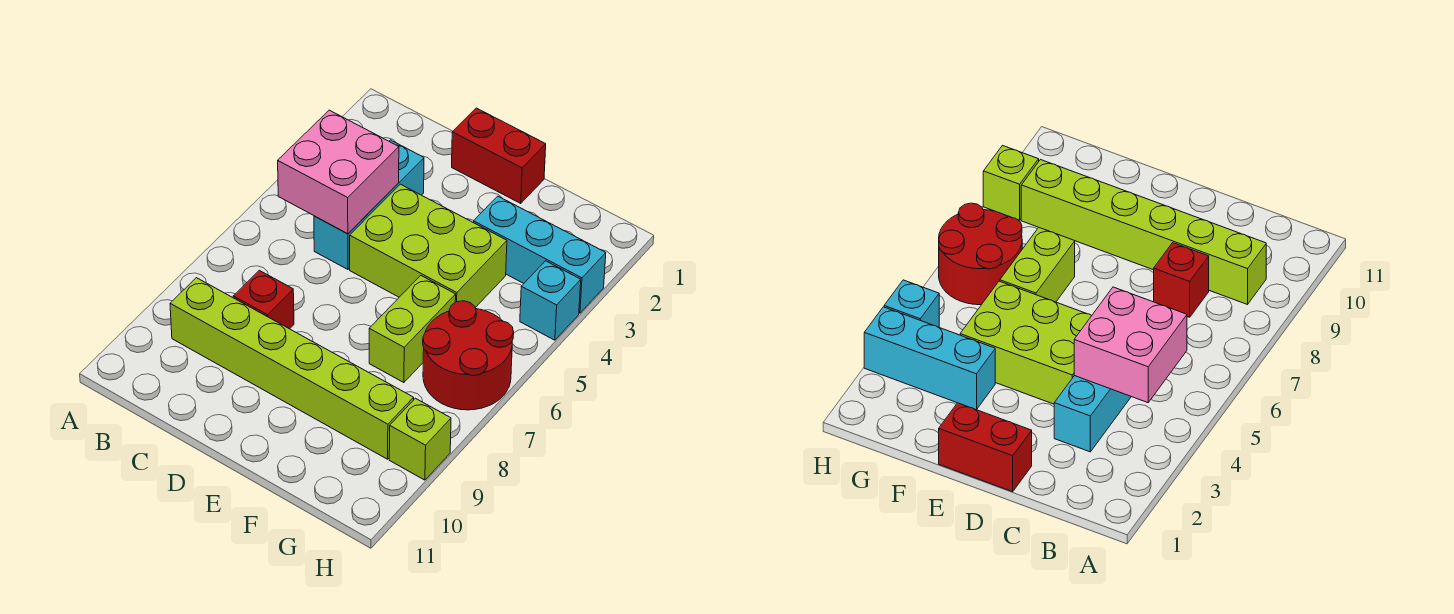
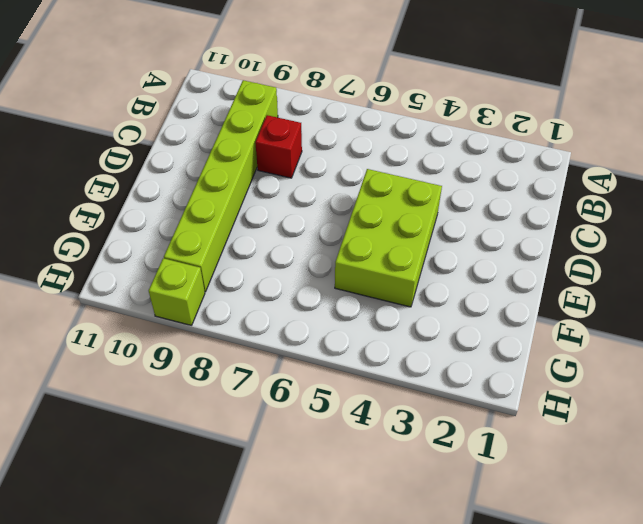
none -> cyan 1x3 brick [314,140,424,269]
none -> red 1x2 brick [452,108,546,203]

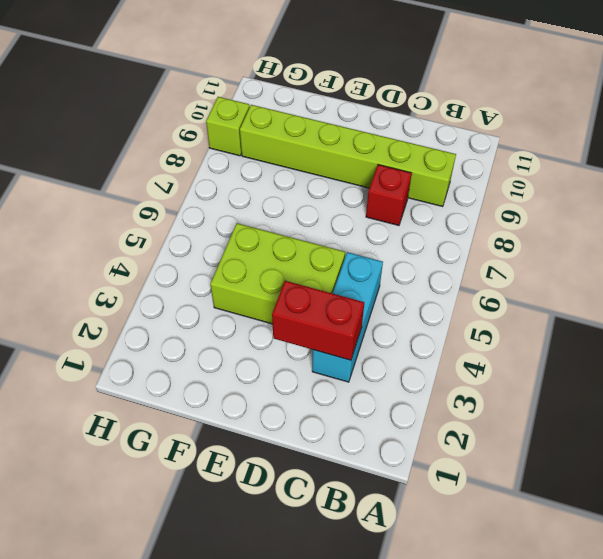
red 1x2 brick [272,281,364,360] -> red 1x2 brick moved to [452,108,546,203]
none -> cyan 1x3 brick [474,196,606,313]
none -> lime 1x2 brick [369,276,456,383]

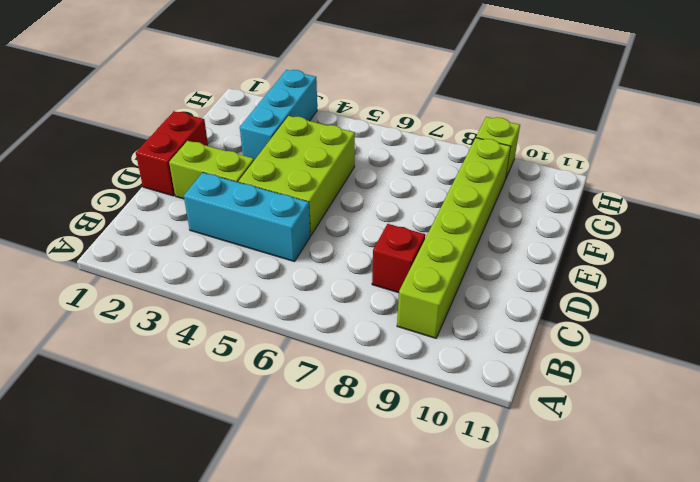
lime 1x2 brick [169,141,254,199] -> lime 1x2 brick moved to [369,276,456,383]
none -> red 2x2 round brick [423,301,514,410]
none -> cyan 1x1 brick [520,261,581,340]

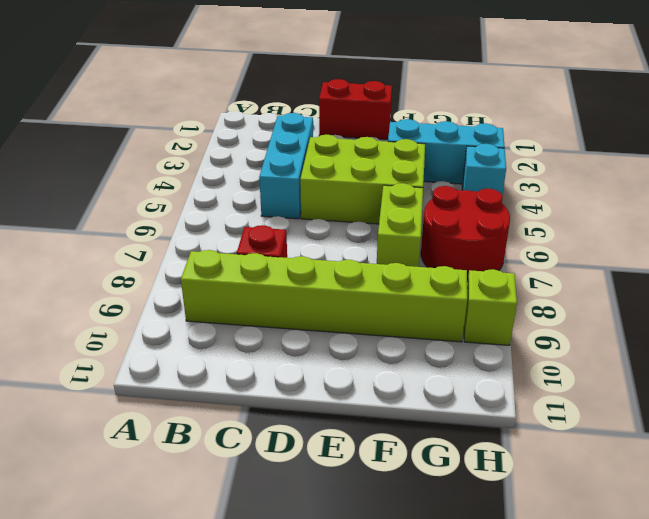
none -> pink 2x2 brick [278,110,399,234]

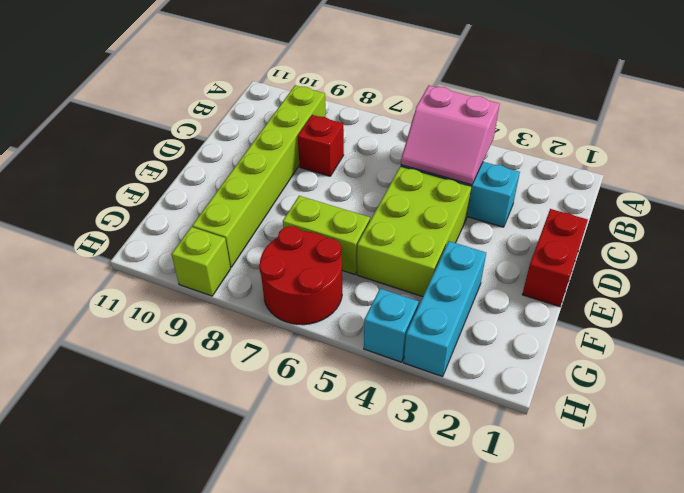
pink 2x2 slope [401,86,499,185] -> pink 2x2 brick [278,110,399,234]

